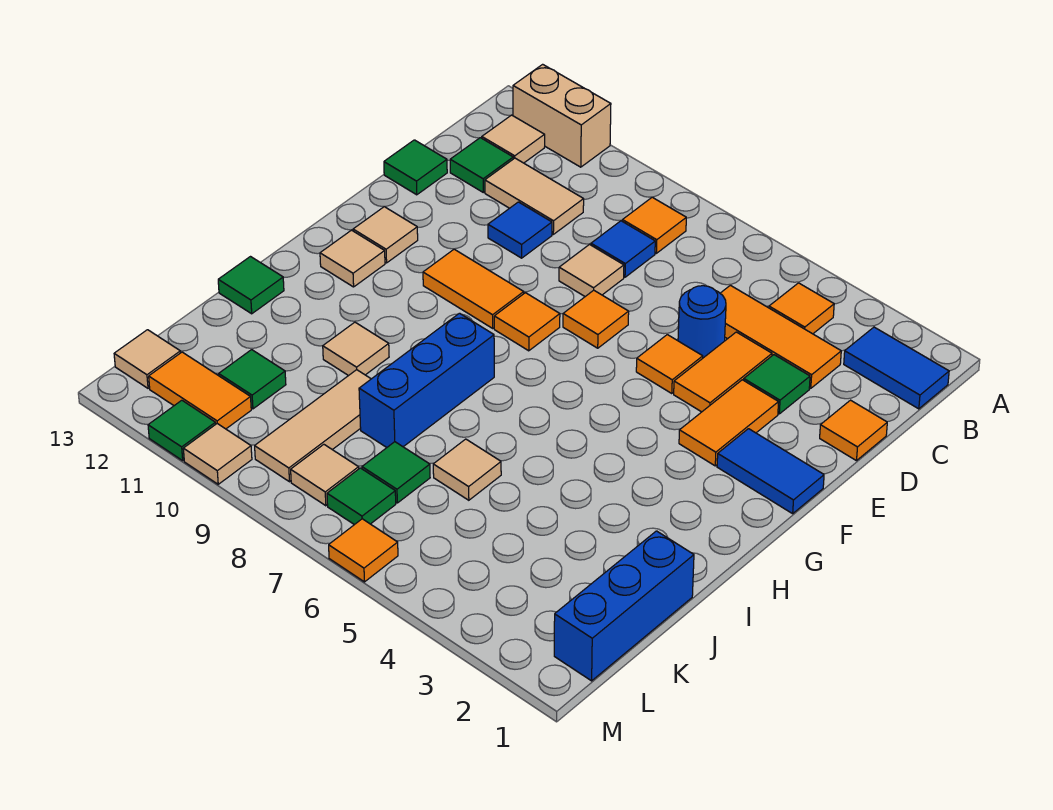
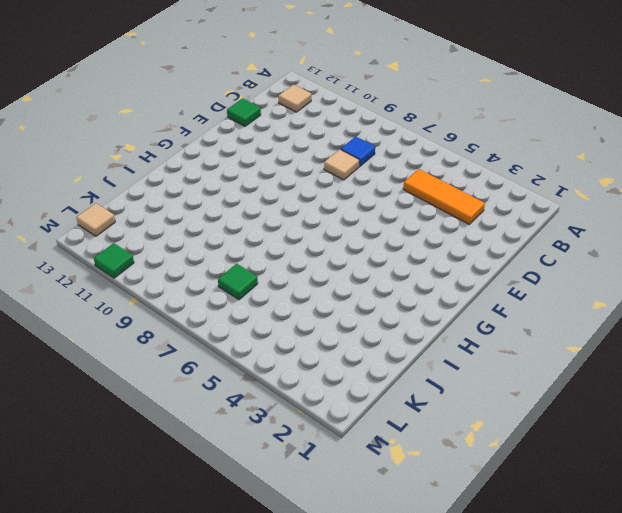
none -> tan 1x2 brick [513,64,611,167]
none -> blue 1x2 tile [844,327,949,409]
none -> orange 1x1 tile [769,283,834,334]
none -> orange 1x1 tile [622,197,686,253]

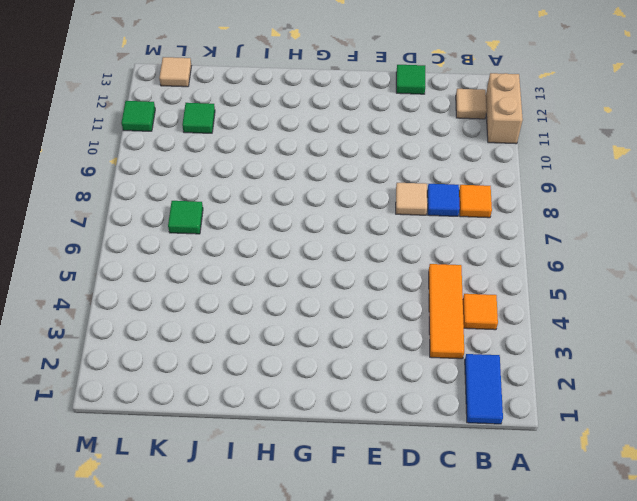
none -> tan 1x2 tile [485,158,584,234]
none -> green 1x1 tile [450,138,513,192]
none -> orange 1x1 tile [820,400,887,461]
none -> green 1x1 tile [744,355,810,414]

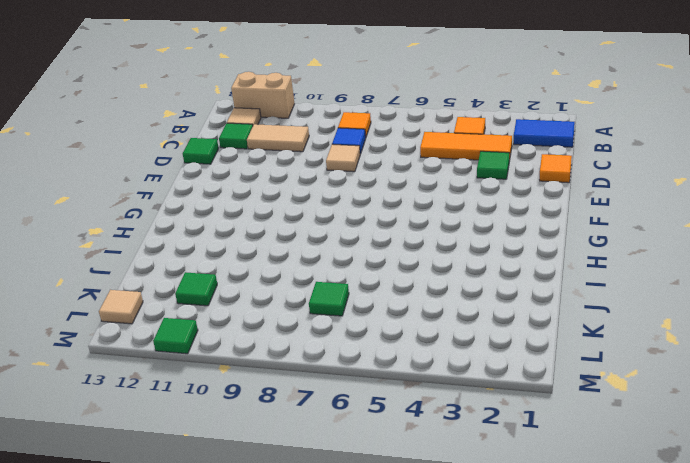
none -> orange 1x2 tile [674,332,772,412]
none -> blue 1x1 round brick [678,286,726,358]
none -> blue 1x1 tile [488,202,552,258]
none -> orange 1x2 tile [679,380,779,466]

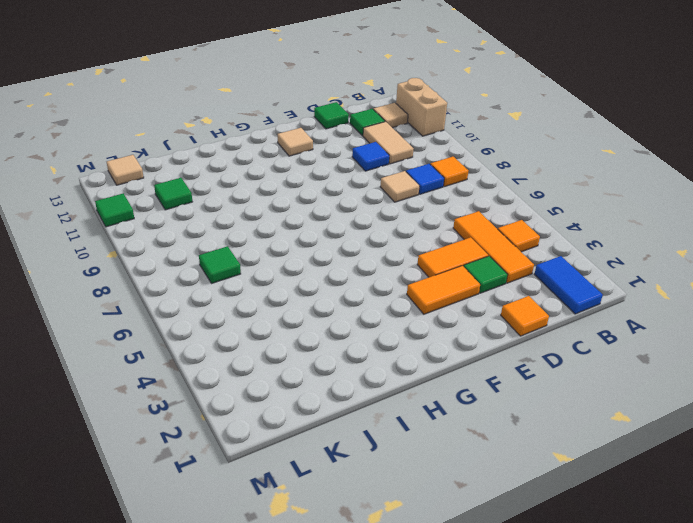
none -> blue 1x1 round brick [678,286,726,358]
none -> orange 1x1 tile [636,335,703,394]
none -> orange 1x1 tile [563,290,629,348]
none -> blue 1x2 tile [717,429,824,514]

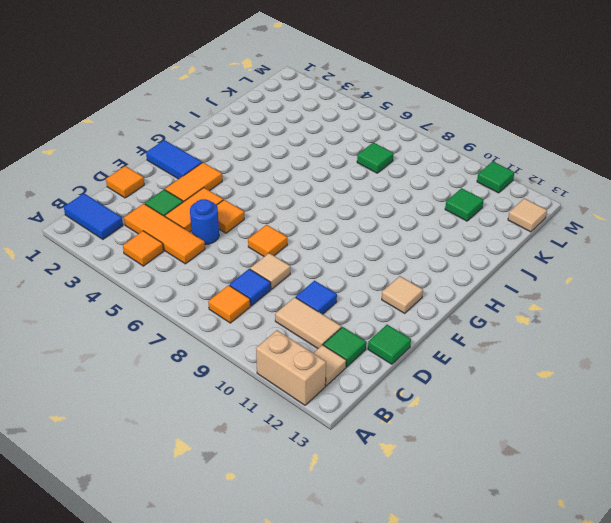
none -> orange 1x1 tile [494,293,560,351]
none -> orange 1x2 tile [423,249,524,328]
none -> tan 1x1 tile [320,230,385,287]
none -> blue 1x3 brick [359,313,494,447]

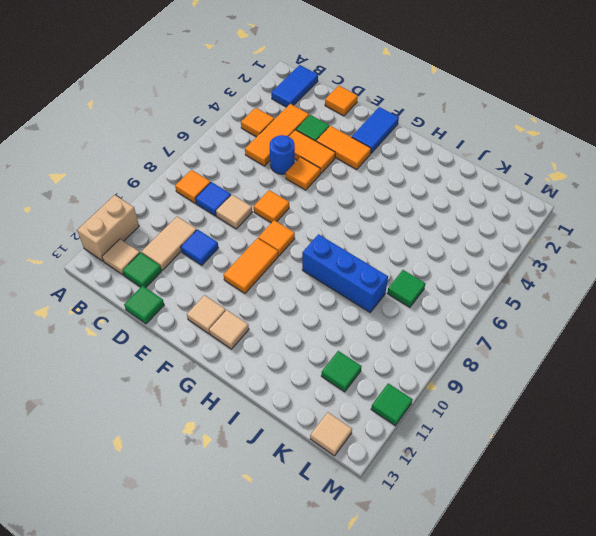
none -> tan 1x1 tile [323,322,389,376]
none -> green 1x1 tile [218,257,284,314]
none -> blue 1x3 brick [554,531,694,681]
none -> tan 1x1 tile [433,439,501,500]

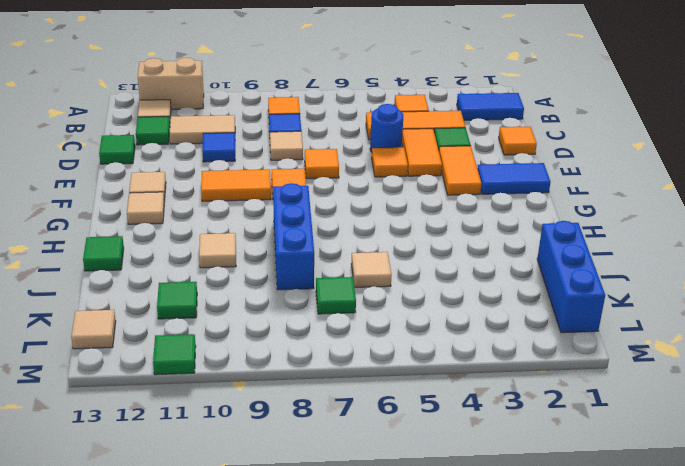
none -> tan 1x3 tile [255,370,371,482]
none -> green 1x1 tile [327,468,396,525]
none -> tan 1x1 tile [291,444,359,506]
none -> orange 1x2 tile [149,352,251,429]

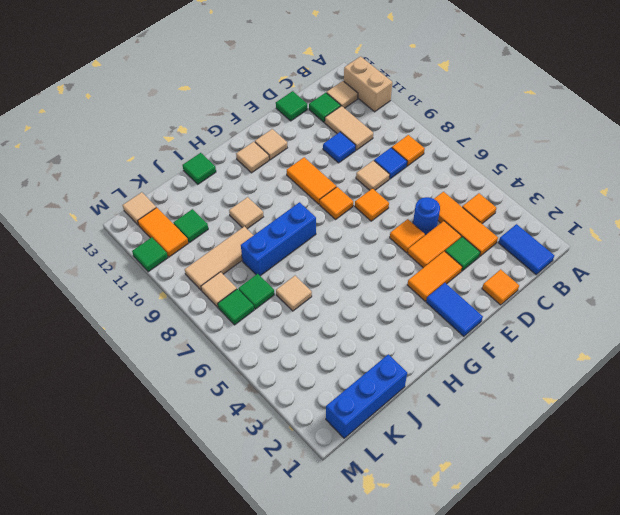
none -> orange 1x1 tile [329,519,398,582]
none -> tan 1x1 tile [183,424,252,484]

